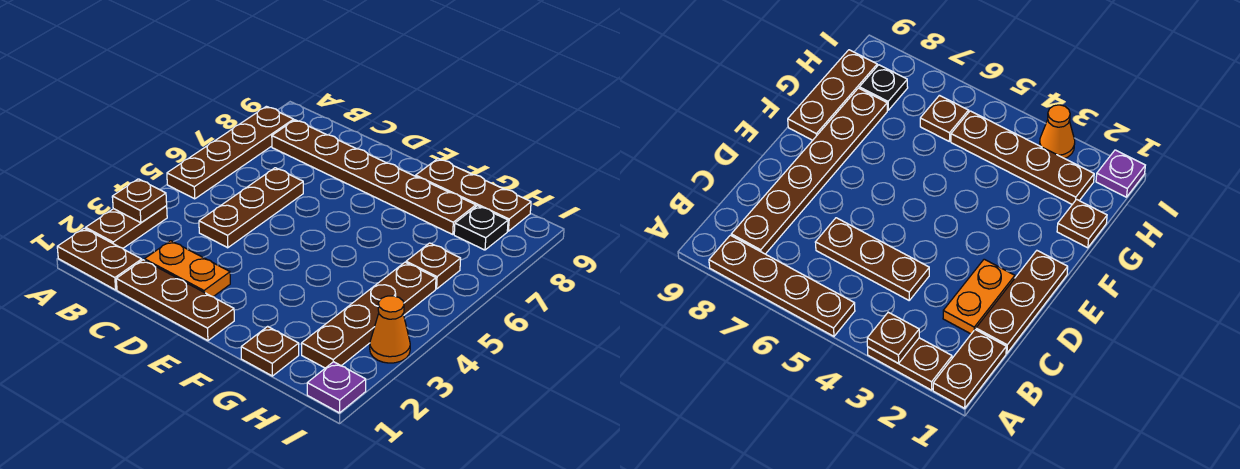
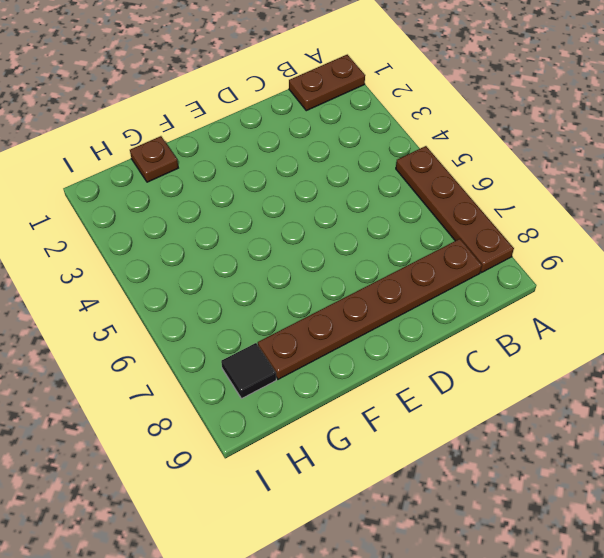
black 1x1 tile [221,343,276,399] -> black 1x1 plate [454,206,508,250]
none -> brown 1x2 plate [86,206,167,248]
none -> brown 1x3 plate [116,260,234,341]
none -> orange 1x2 plate [144,241,230,297]

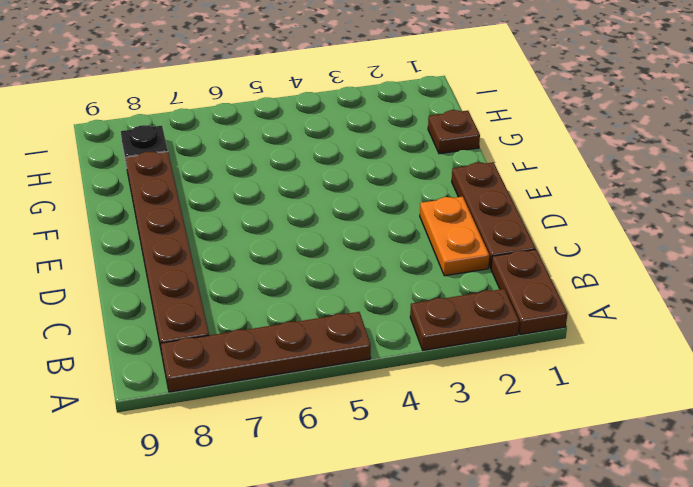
none -> brown 1x3 plate [199,168,303,248]
none -> brown 1x3 plate [416,159,531,231]
none -> brown 1x4 plate [302,262,436,368]

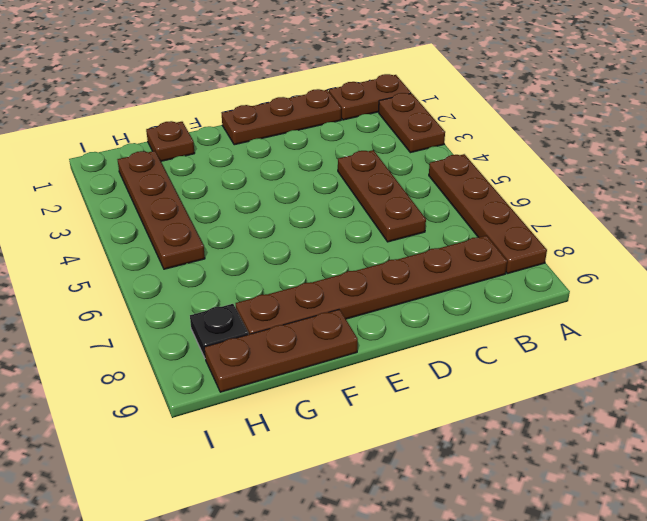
none -> orange 1x2 plate [144,241,230,297]
none -> brown 1x1 plate [406,243,461,289]
none -> purple 1x1 plate [307,362,366,413]

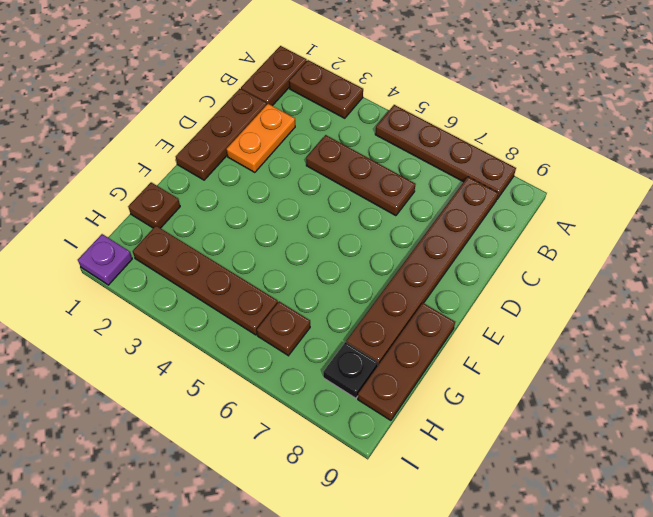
none -> orange 1x1 cone [370,296,410,363]
none -> brown 1x1 plate [112,179,167,223]

